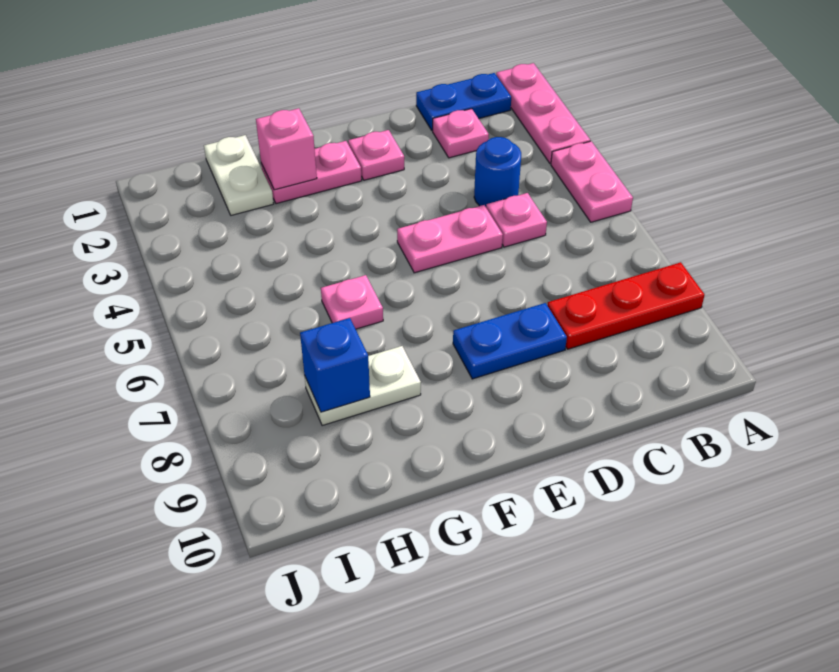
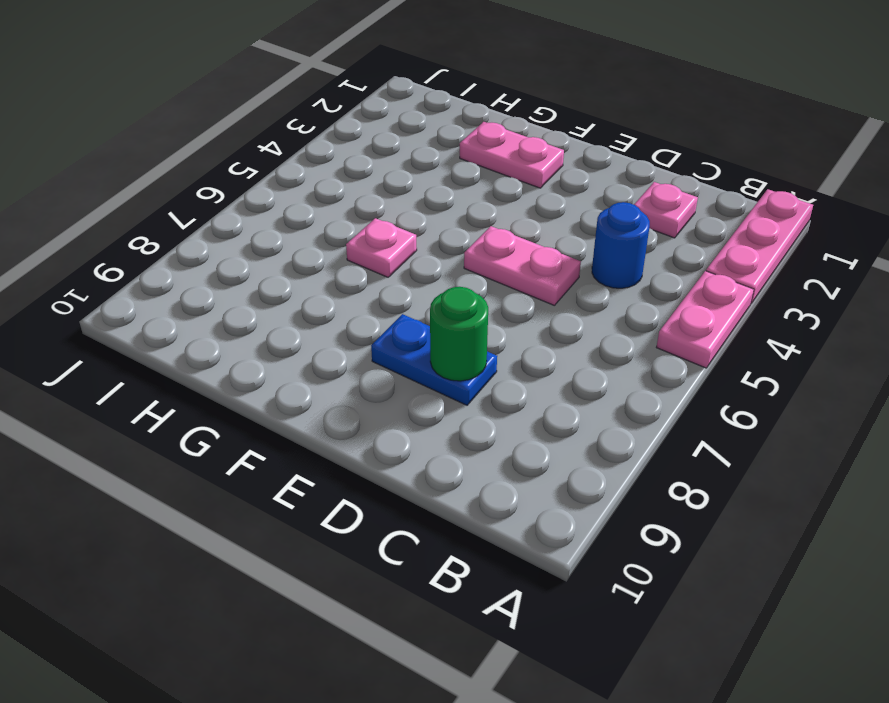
green 1x1 round brick [430,287,488,381] -> none
none -> red 1x3 plate [547,262,704,349]
none -> blue 1x2 plate [416,73,511,131]
none -> pink 1x1 plate [486,193,547,247]

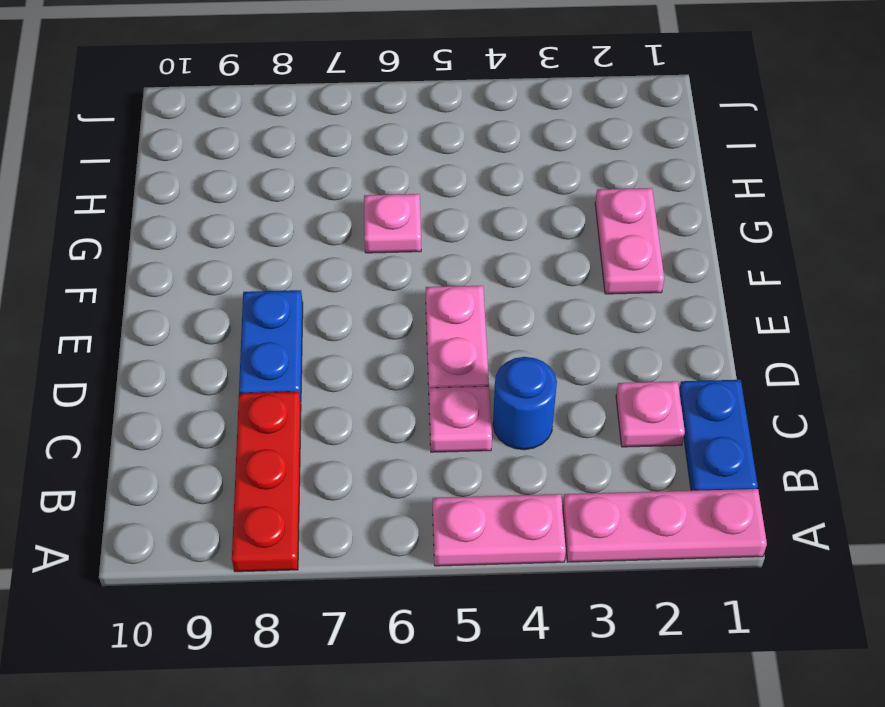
none -> pink 1x1 plate [348,130,404,180]
none -> white 1x2 plate [305,346,421,426]
none -> white 1x2 plate [204,135,274,215]

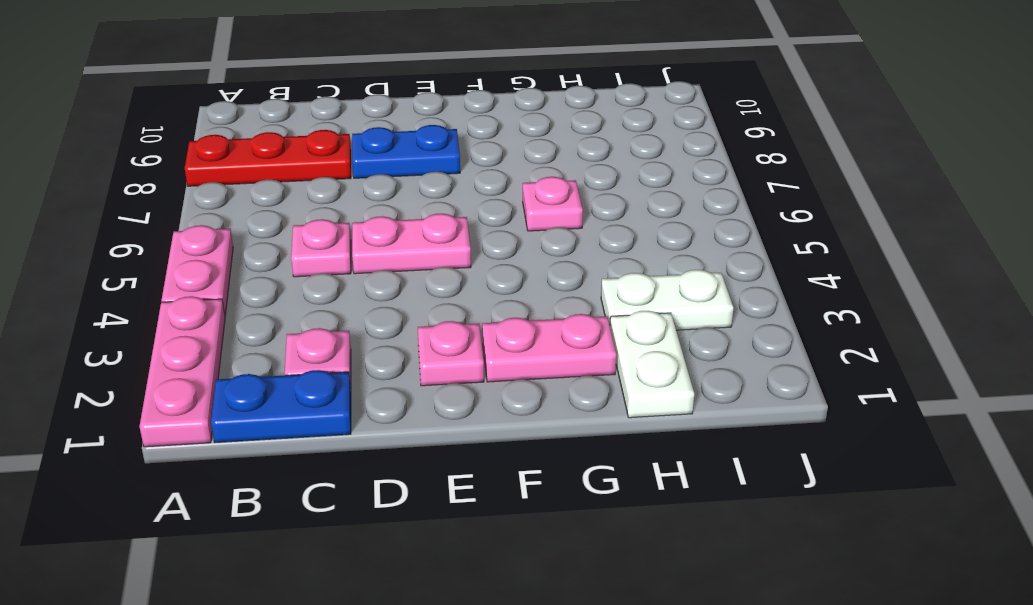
white 1x2 plate [601,270,733,330] -> white 1x2 plate moved to [305,346,421,426]
none -> blue 1x1 round brick [474,137,521,207]
none -> pink 1x1 brick [256,108,317,190]
none -> blue 1x1 brick [300,318,370,412]

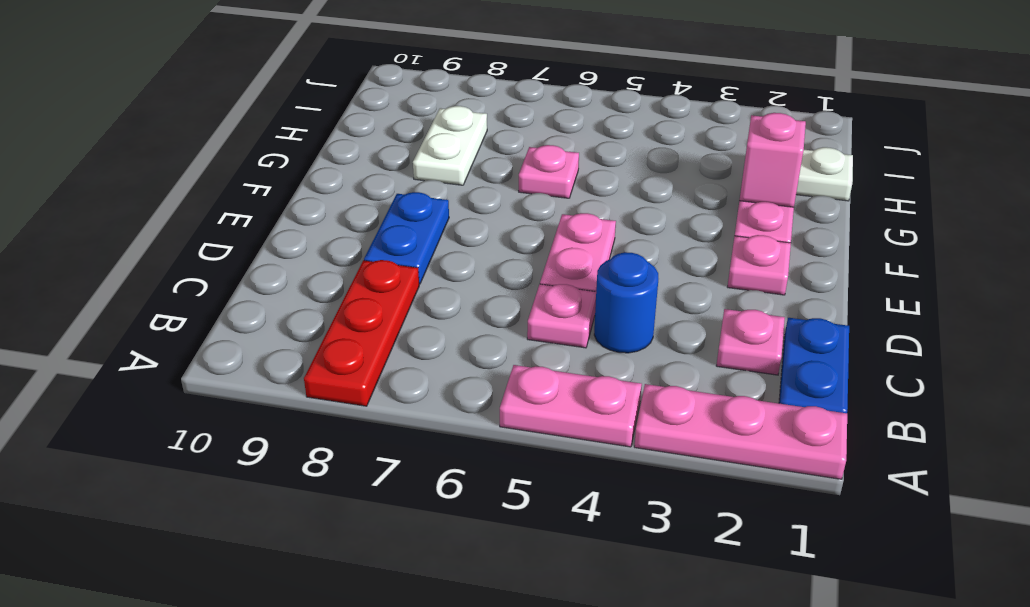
none -> blue 1x1 brick [300,318,370,412]

